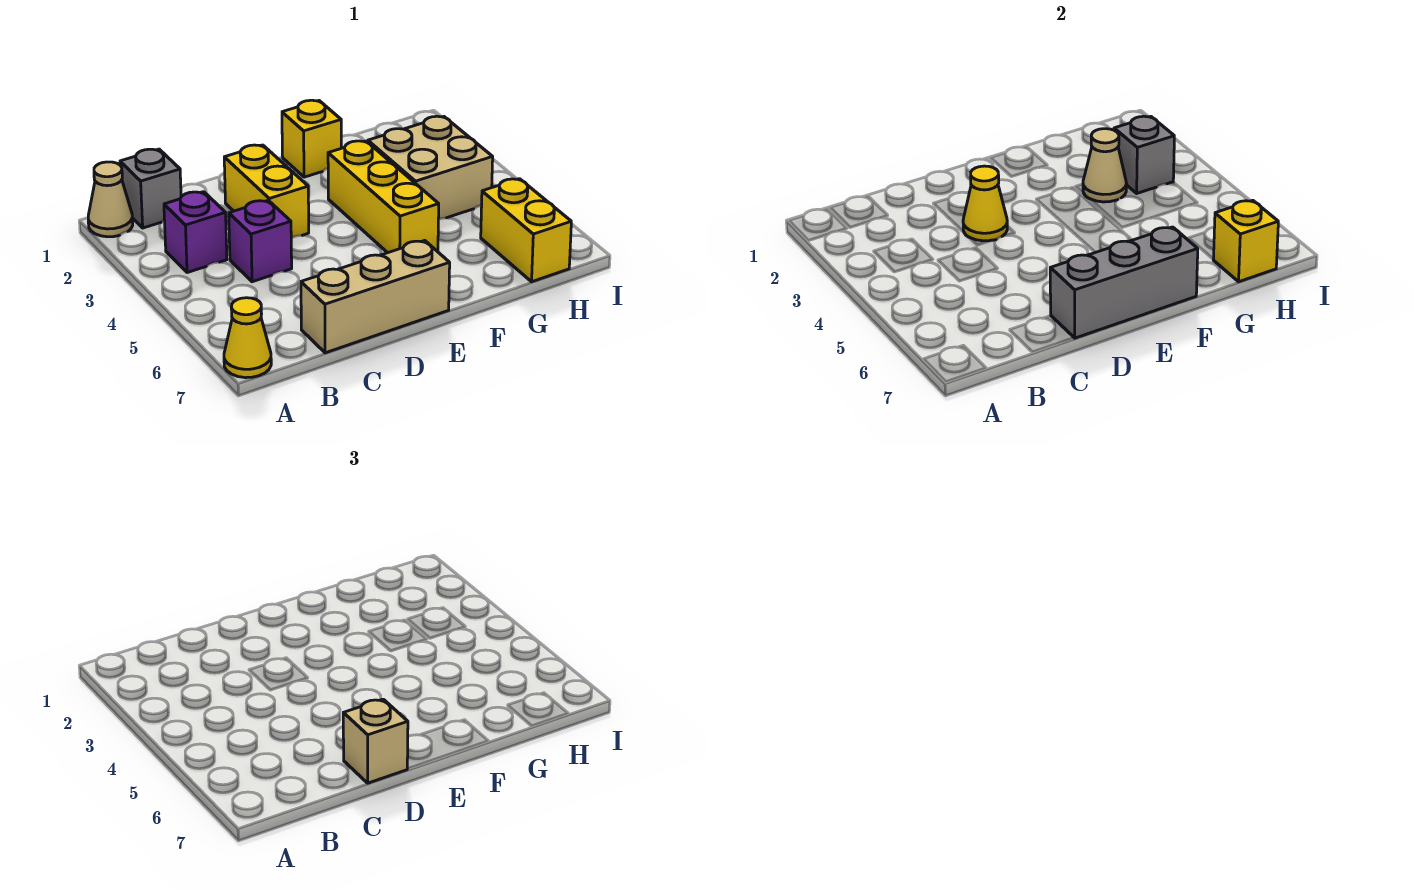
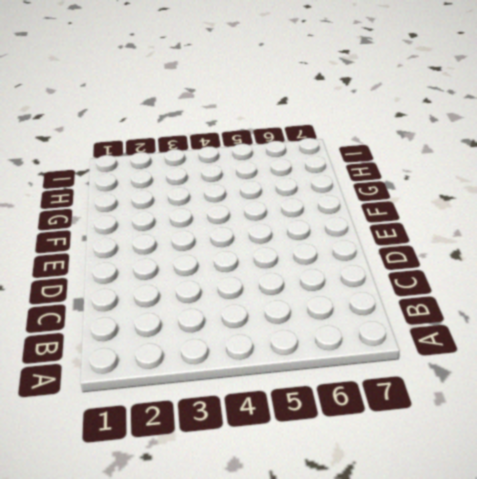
none -> tan 1x1 cone [88,162,133,237]
none -> yellow 1x1 cone [224,298,271,378]
none -> grey 1x1 brick [120,149,181,228]

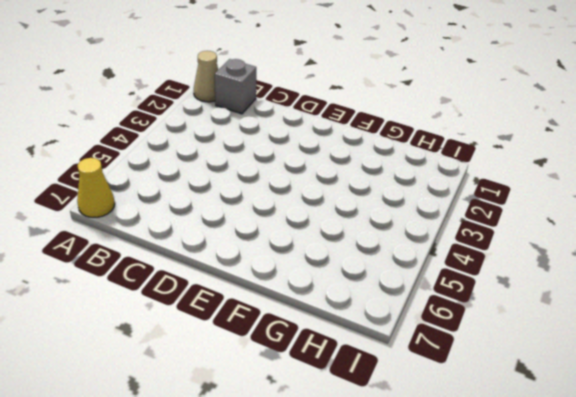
none -> purple 1x1 brick [164,192,227,273]
none -> purple 1x1 brick [229,200,292,282]
none -> tan 1x3 brick [301,241,450,353]

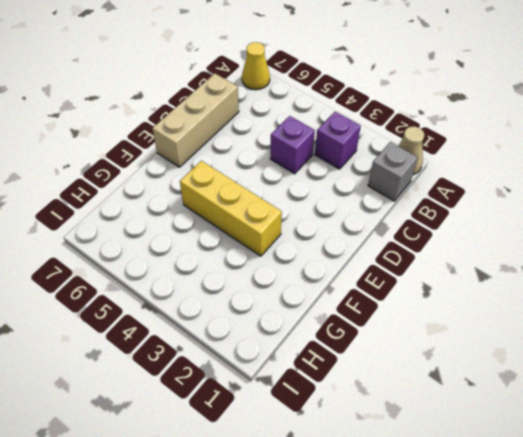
none -> yellow 1x2 brick [224,145,309,238]
none -> yellow 1x1 brick [282,100,341,177]
none -> tan 2x2 brick [368,116,493,220]

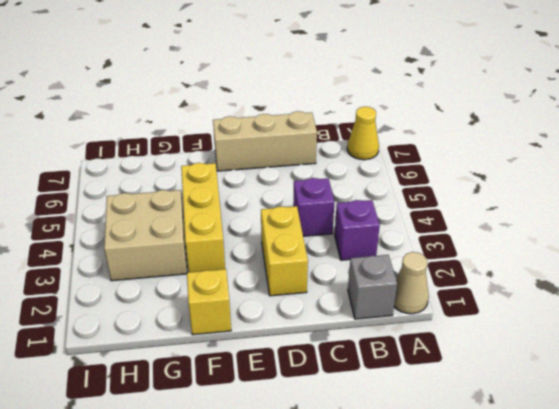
none -> yellow 1x2 brick [481,179,571,282]
none -> yellow 1x1 cone [963,166,1007,241]
none -> grey 1x3 brick [1050,227,1198,338]

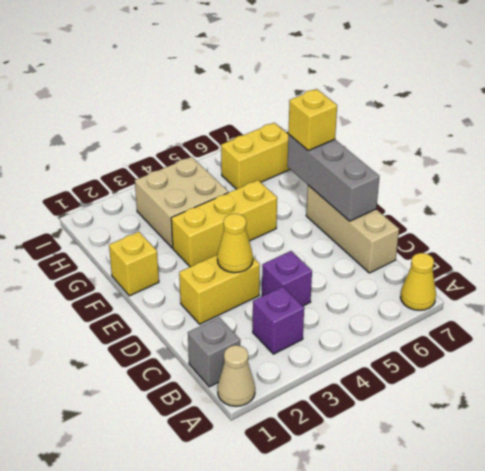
yellow 1x1 brick [288,89,337,151] -> yellow 1x1 brick moved to [1213,200,1278,282]
none -> tan 1x1 cone [1083,129,1127,202]
none -> grey 1x1 brick [1114,116,1174,193]
none -> tan 1x1 brick [343,699,408,783]

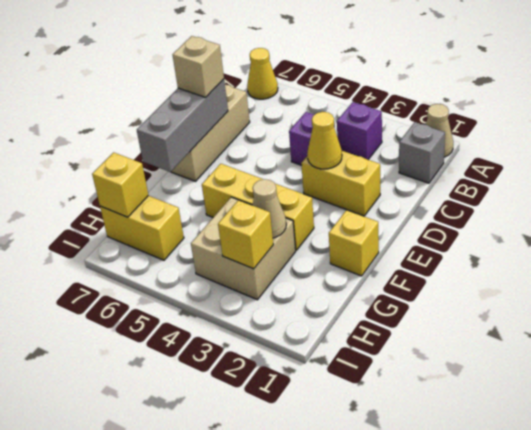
yellow 1x1 brick [218,200,273,269] -> grey 1x1 brick [1114,116,1174,193]

